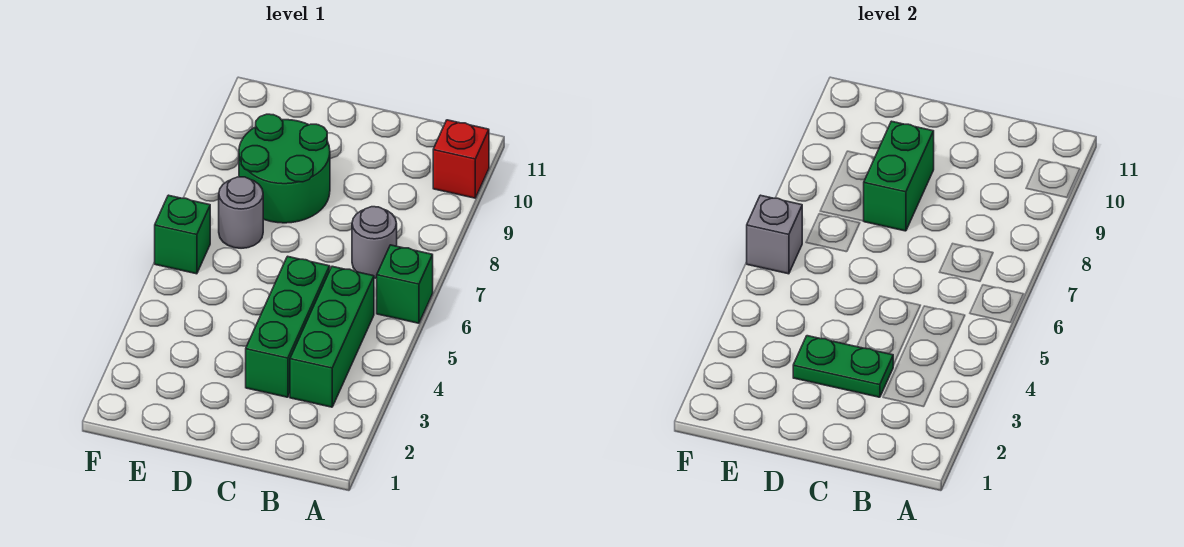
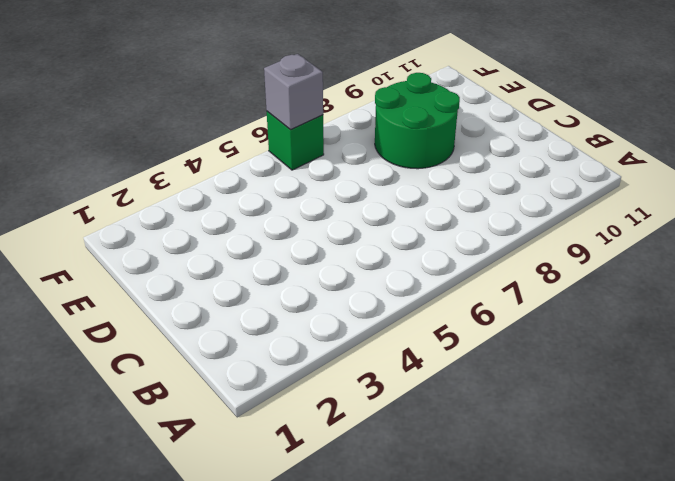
none -> green 1x1 brick [377,245,433,323]
none -> red 1x1 brick [433,120,489,198]

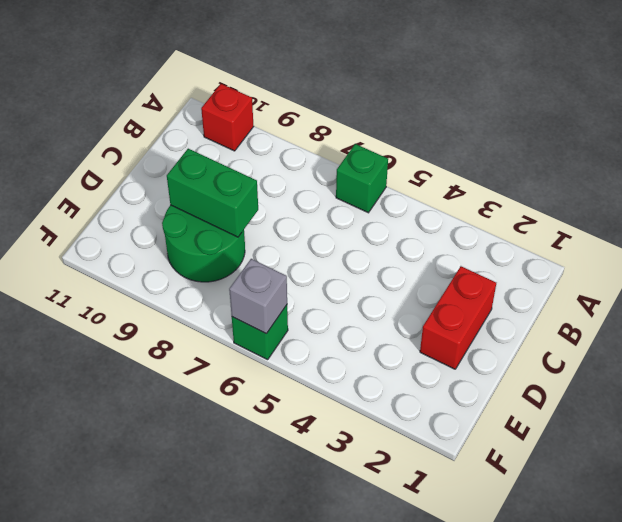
red 1x2 brick [420,266,496,369] -> none
none -> green 1x3 brick [290,266,374,407]
none -> grey 1x1 round brick [352,207,397,278]

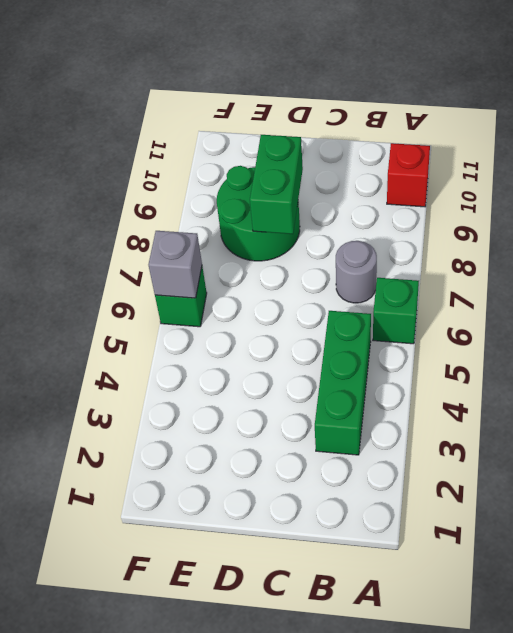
none -> green 1x3 brick [246,256,330,397]
none -> grey 1x1 round brick [219,177,263,248]

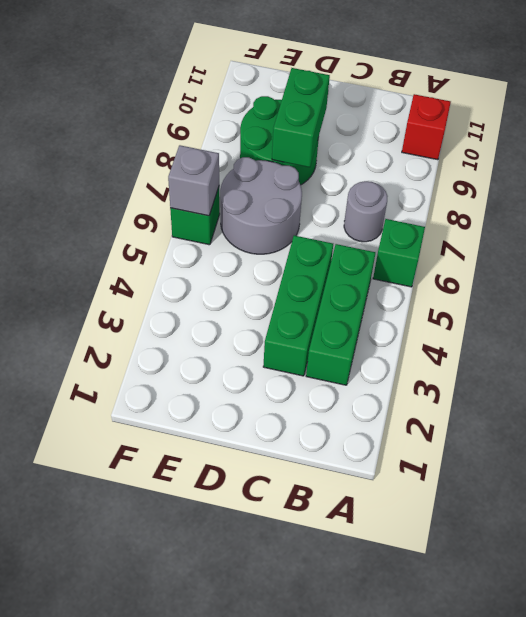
grey 2x2 round brick [220,157,302,254] -> grey 1x1 round brick [219,177,263,248]
none -> green 1x2 plate [793,336,893,397]

